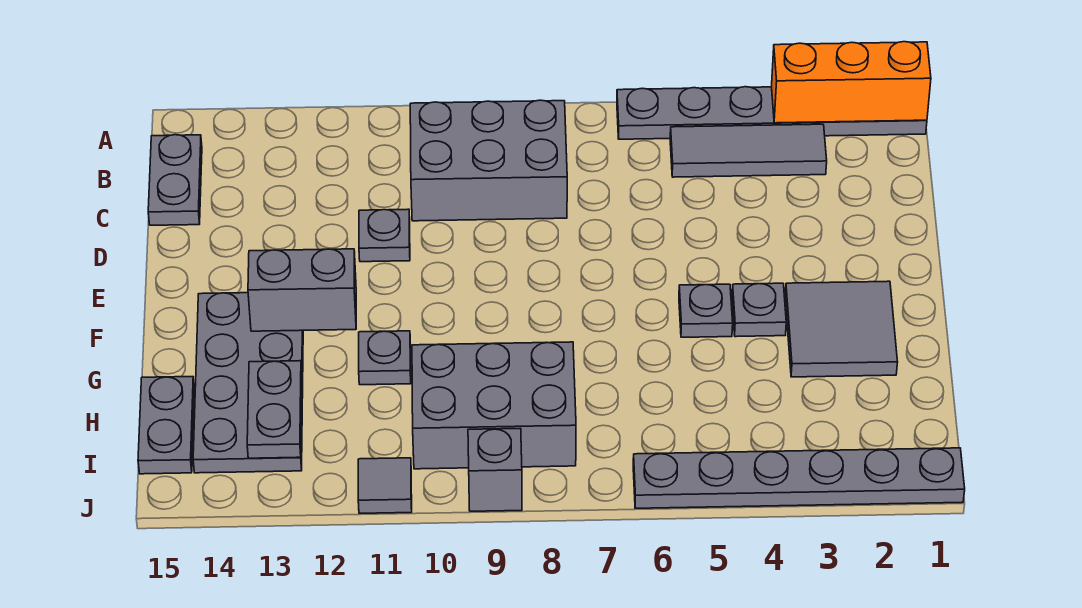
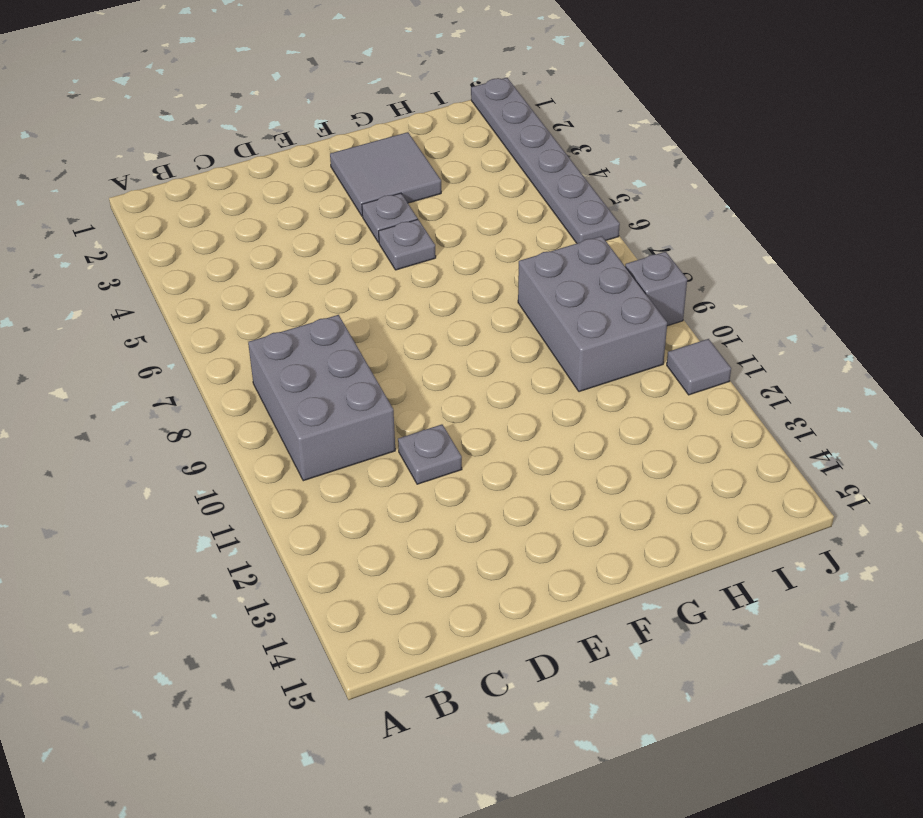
none -> grey 1x6 plate [617,87,927,139]
none -> grey 1x3 tile [670,124,827,177]
none -> grey 1x2 plate [148,135,202,225]

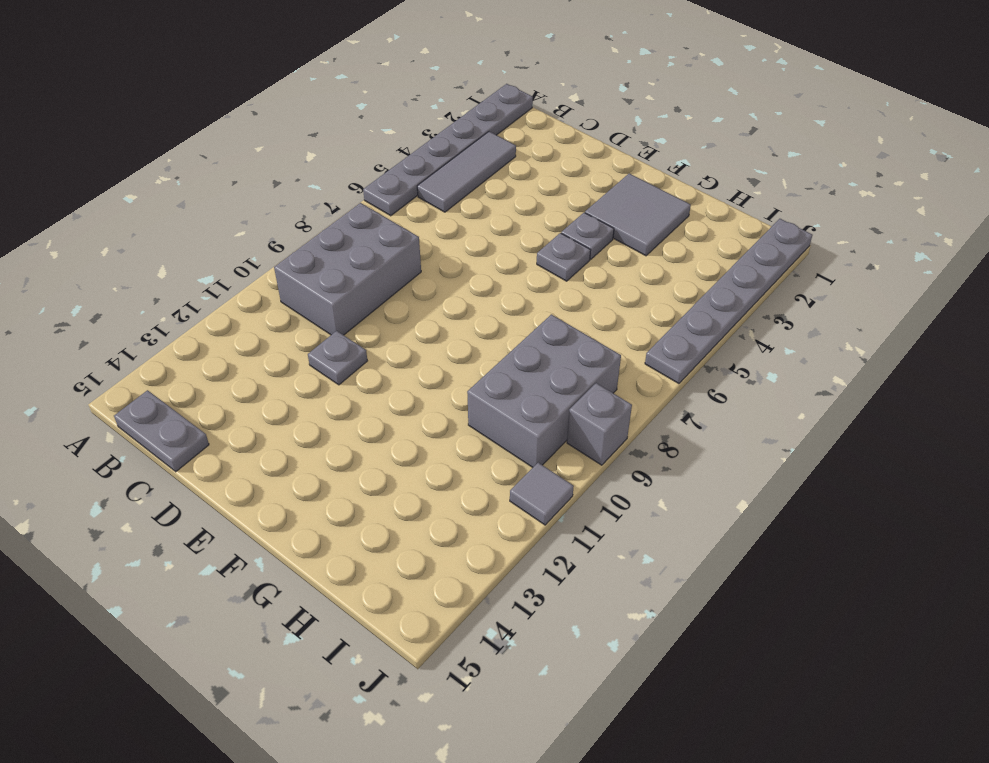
none -> grey 2x4 plate [193,293,303,473]
none -> grey 1x1 plate [359,331,411,385]
none -> grey 1x2 plate [138,377,194,474]

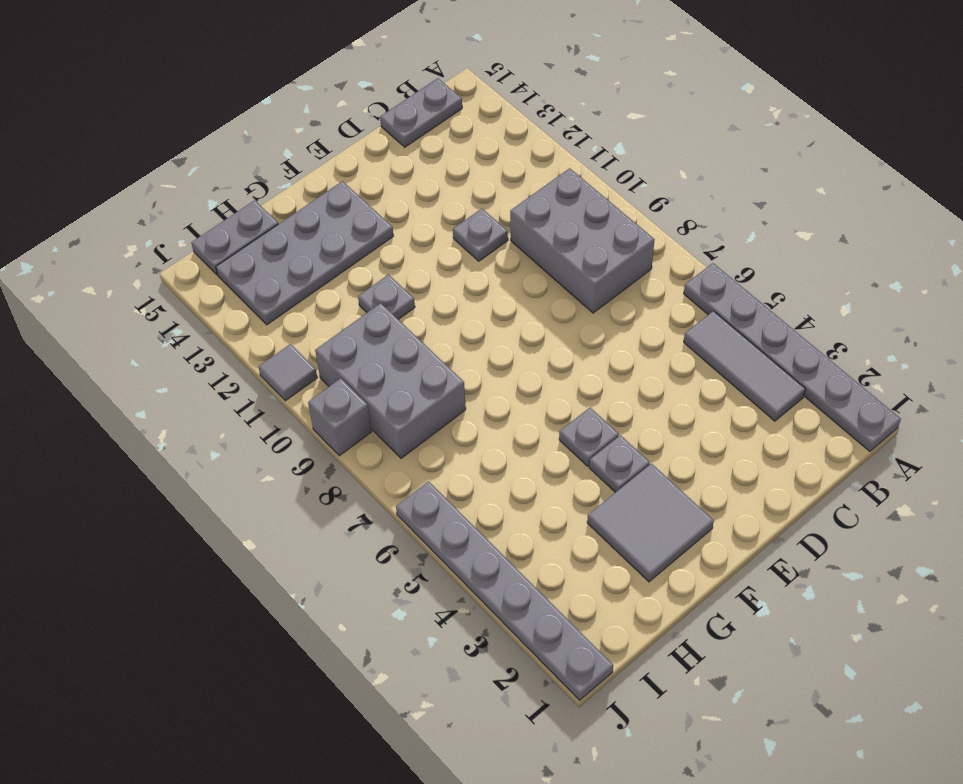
none -> orange 1x3 brick [772,42,931,123]
none -> grey 1x2 brick [248,249,356,331]
none -> grey 1x2 plate [247,361,302,458]

